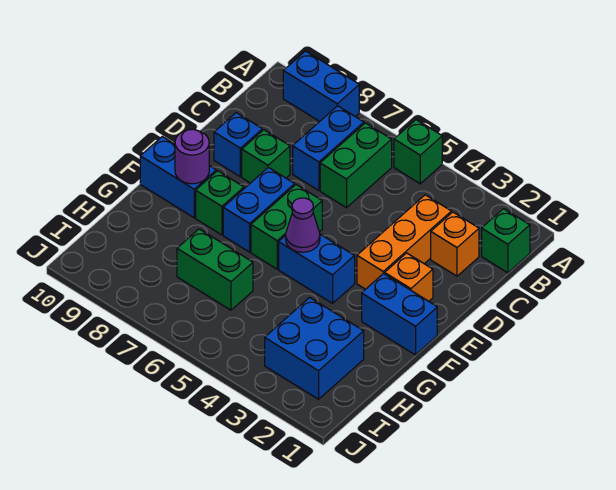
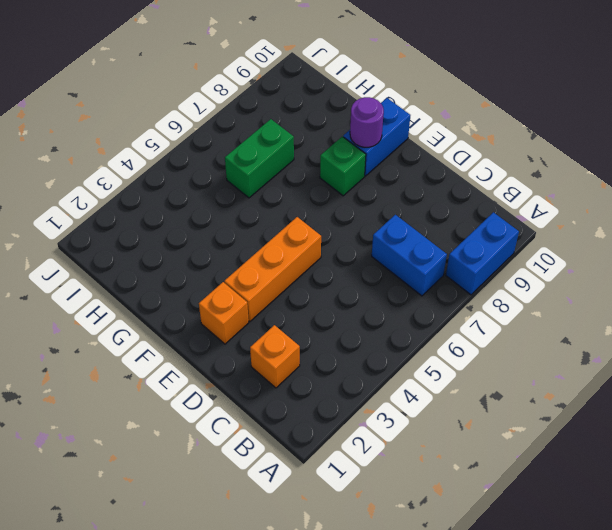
orange 1x3 brick [224,217,321,321] -> orange 1x3 brick turned to [357,195,451,289]
none -> green 1x1 brick [394,120,442,184]
none -> green 1x1 brick [482,209,530,273]
none -> green 1x2 brick [320,123,392,208]

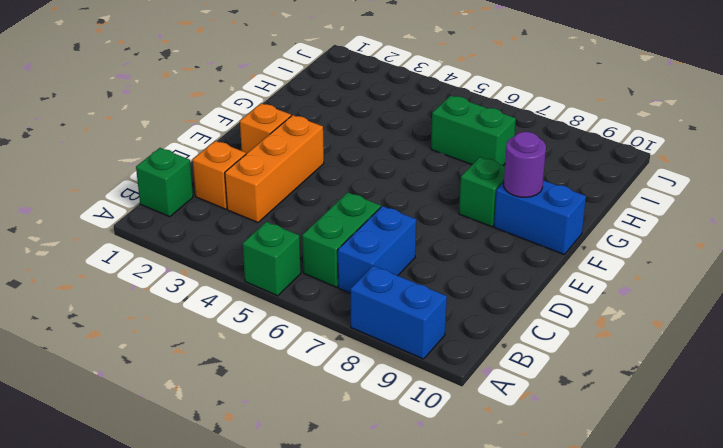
none -> green 1x1 brick [242,130,290,183]
none -> blue 1x1 brick [214,113,262,177]
none -> green 1x2 brick [251,185,322,269]

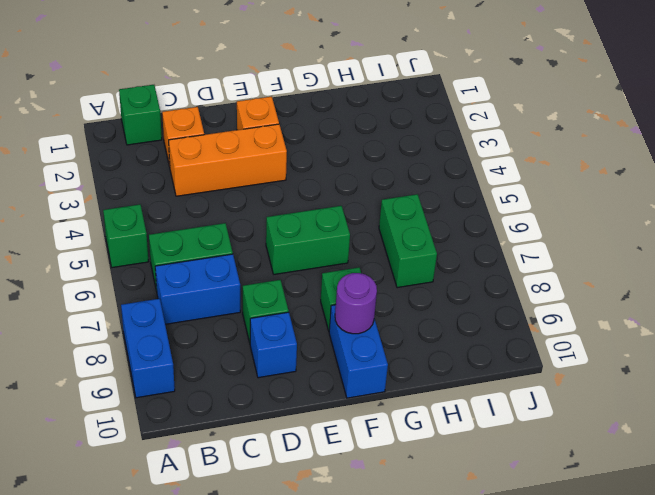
none -> blue 1x2 brick [223,167,295,252]
none -> blue 1x2 brick [362,273,437,355]
none -> blue 1x2 brick [279,234,355,303]

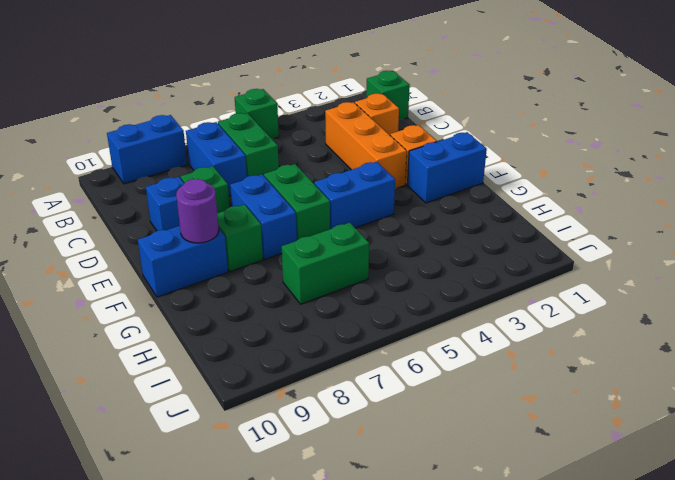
none -> blue 2x2 brick [265,297,364,399]
none -> purple 1x1 cone [286,198,320,252]

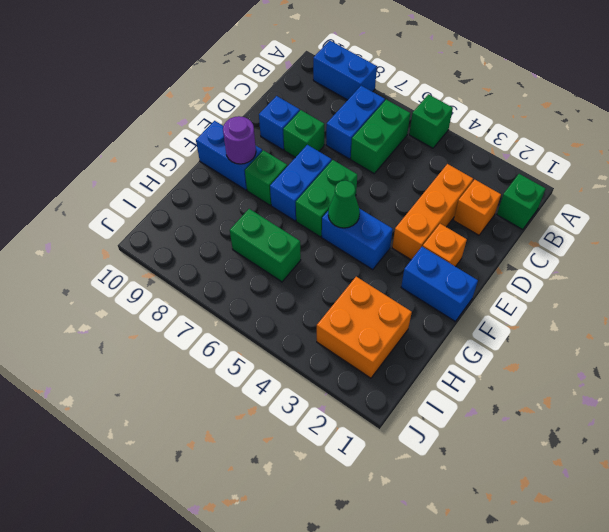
green 1x1 cone [328,181,360,228] -> purple 1x1 cone [286,198,320,252]
orange 2x2 brick [317,277,412,378] -> blue 2x2 brick [265,297,364,399]

